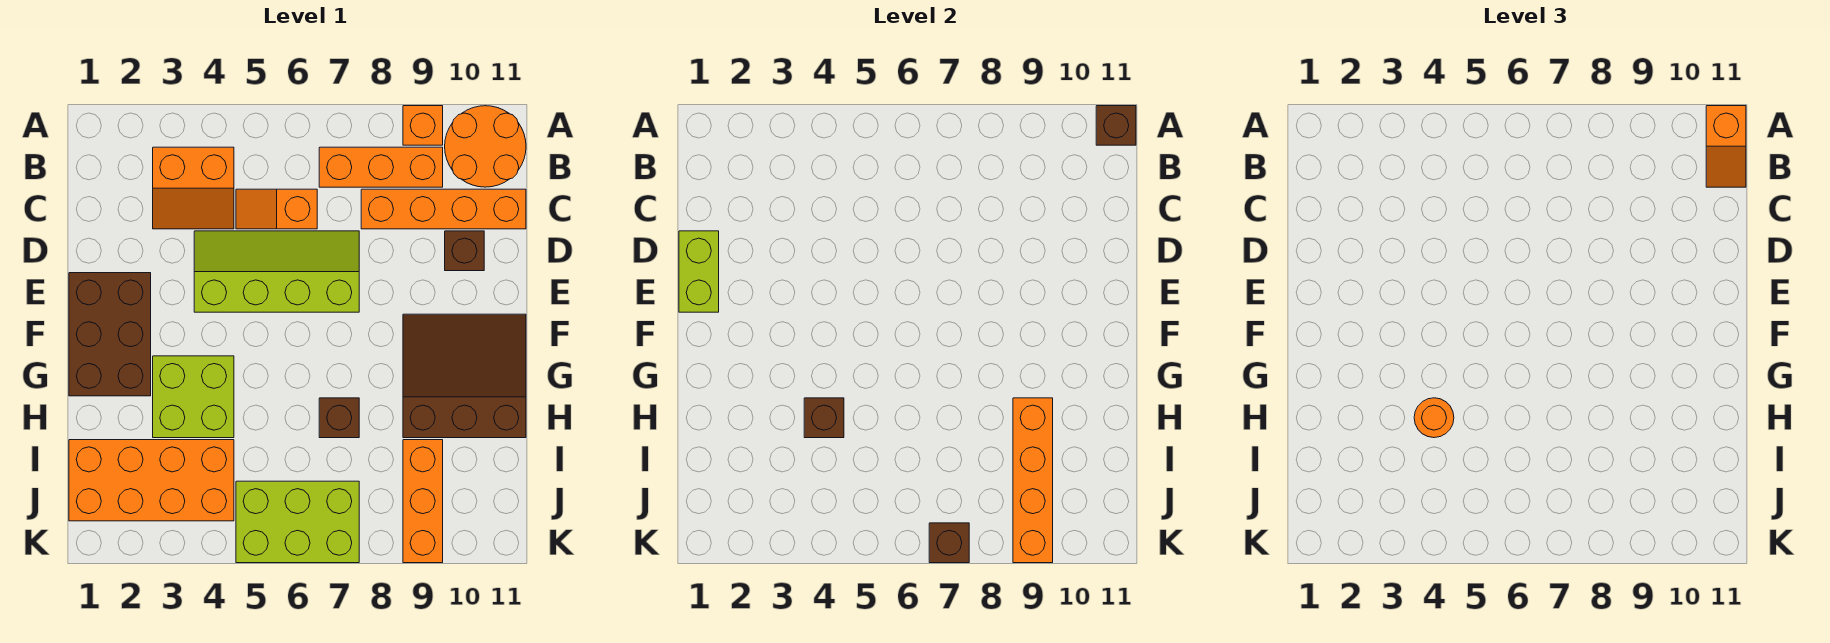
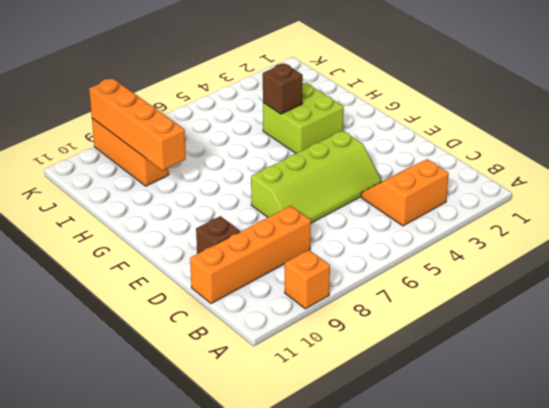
none -> orange 2x2 round brick [445,106,526,187]
none -> orange 1x3 brick [319,147,443,187]
none -> orange 1x2 slope [236,189,317,229]

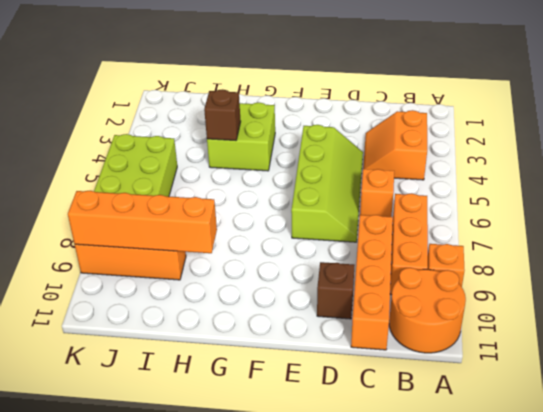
none -> brown 2x3 brick [69,273,151,396]
none -> brown 3x3 slope [403,314,526,438]
none -> brown 1x1 brick [319,398,359,438]

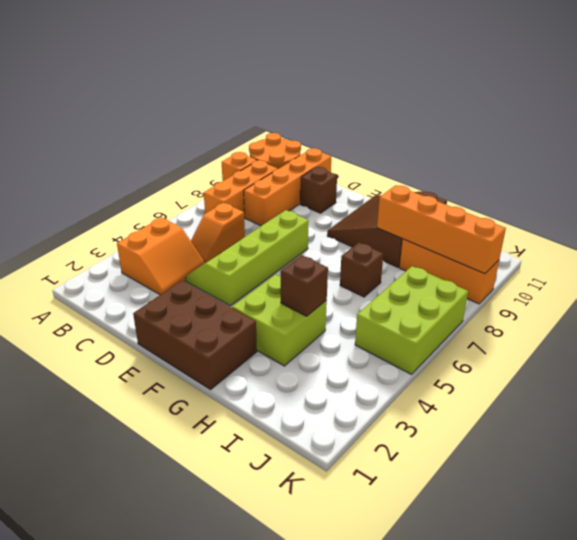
none -> orange 2x4 brick [69,440,234,521]
none -> brown 1x1 brick [1096,106,1136,145]
none -> lime 1x2 brick [679,231,719,312]

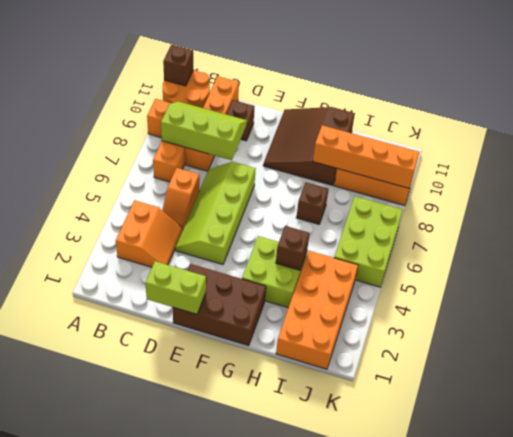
lime 2x3 slope [161,101,247,160] -> none
none -> brown 1x1 brick [929,523,969,563]
none -> orange 1x2 slope [1706,106,1746,187]
none -> orange 1x1 round brick [1414,398,1454,438]

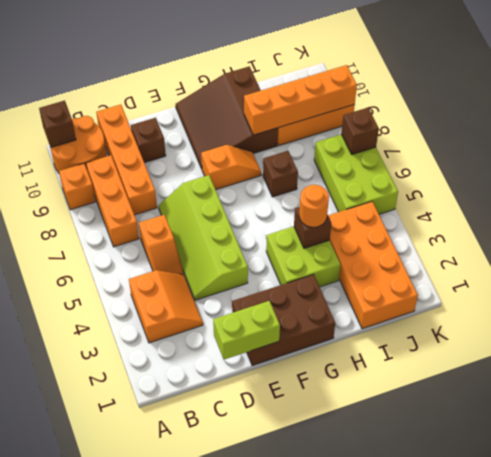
orange 1x2 slope [201,145,261,190] -> orange 1x2 slope moved to [1706,106,1746,187]

